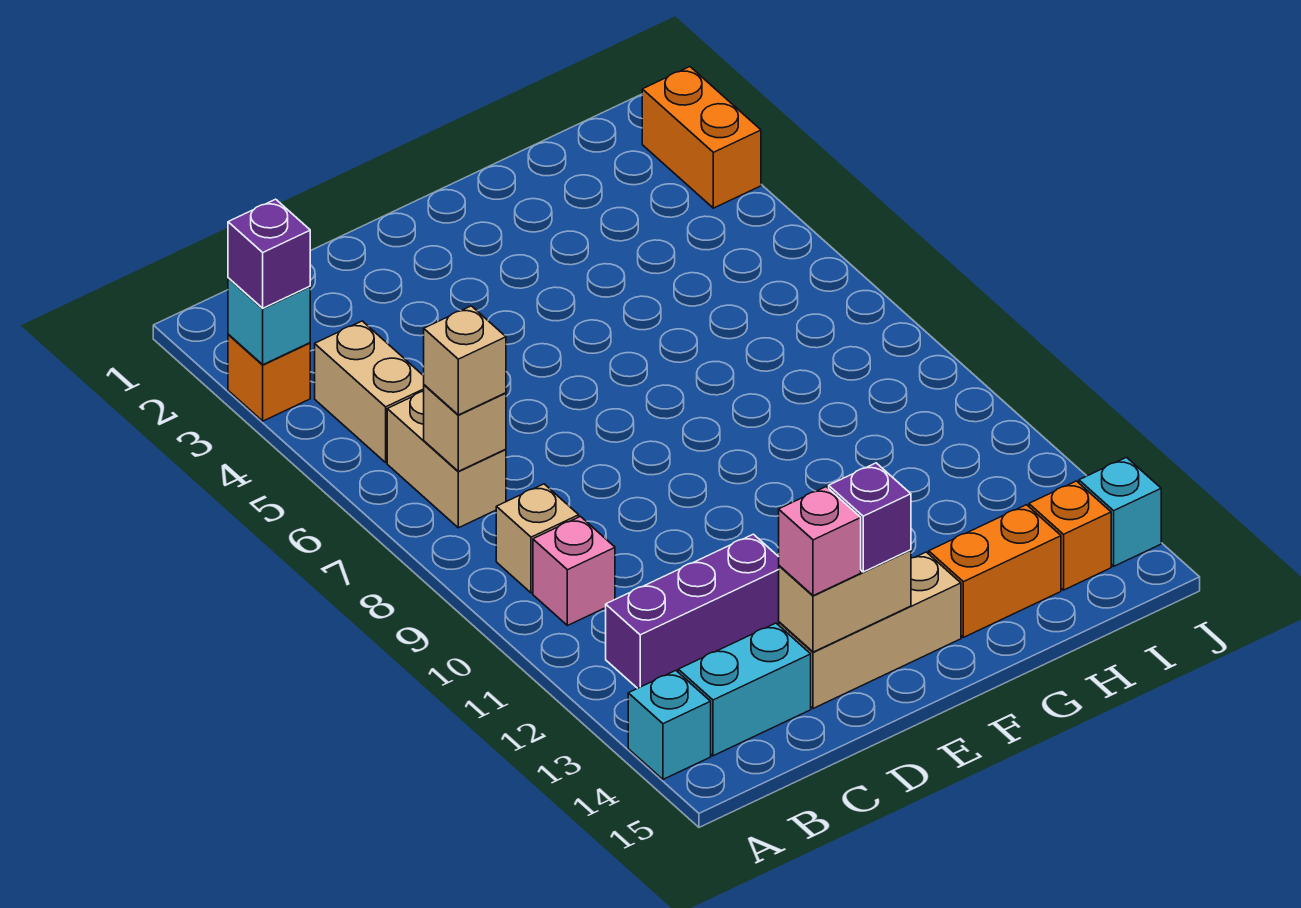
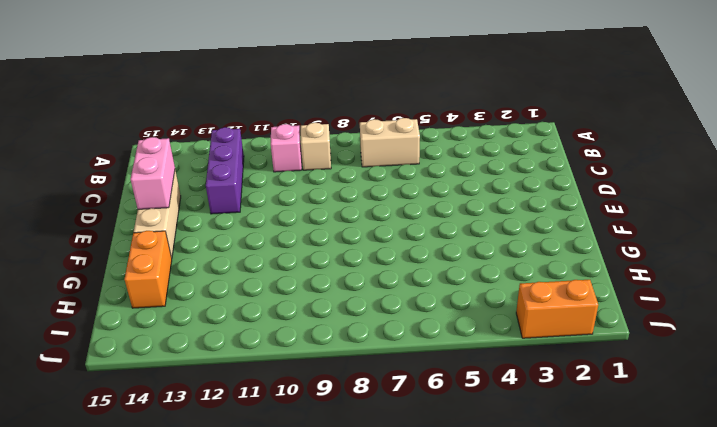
pink 1x2 brick [131,137,175,209] -> tan 1x2 brick [779,550,911,652]
none -> orange 1x1 brick [228,334,310,421]
none -> cyan 1x1 brick [628,671,711,779]
none -> tan 1x2 brick [315,321,424,462]

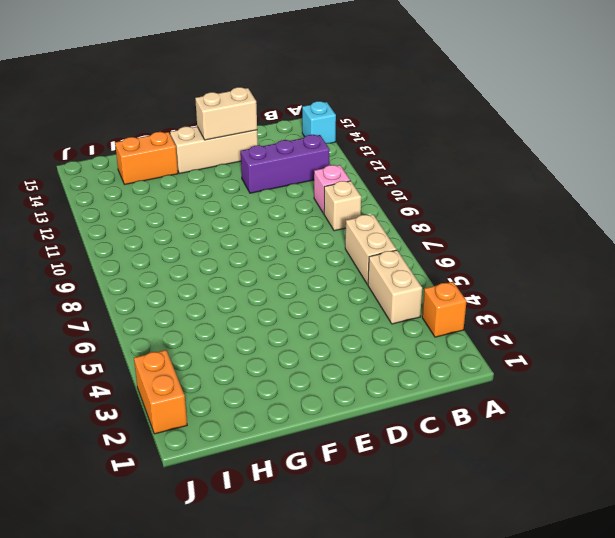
none -> cyan 1x2 brick [678,623,811,756]
none -> orange 1x1 brick [1029,481,1111,590]
none -> cyan 1x1 brick [1079,457,1161,566]

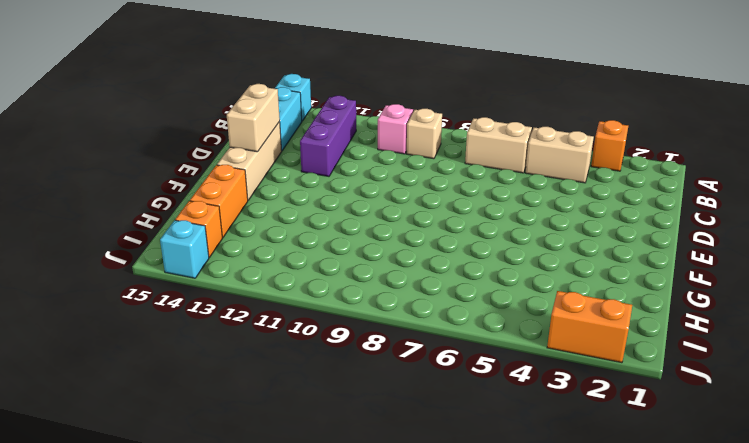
none -> cyan 1x1 brick [228,278,310,365]
none -> tan 1x1 brick [424,385,506,471]
none -> purple 1x1 brick [228,199,310,308]

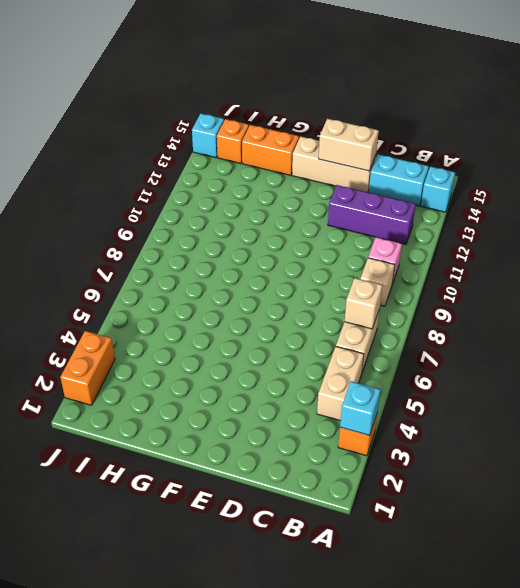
none -> purple 1x1 brick [228,199,310,308]
none -> tan 1x1 brick [424,306,506,415]
none -> pink 1x1 brick [779,487,861,596]

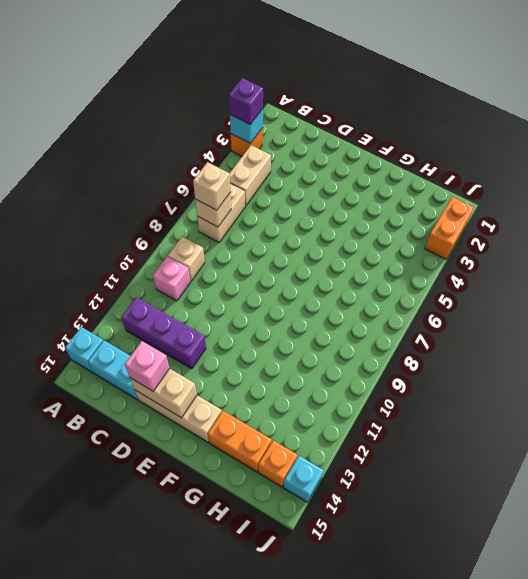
none -> purple 1x1 brick [829,463,911,572]

